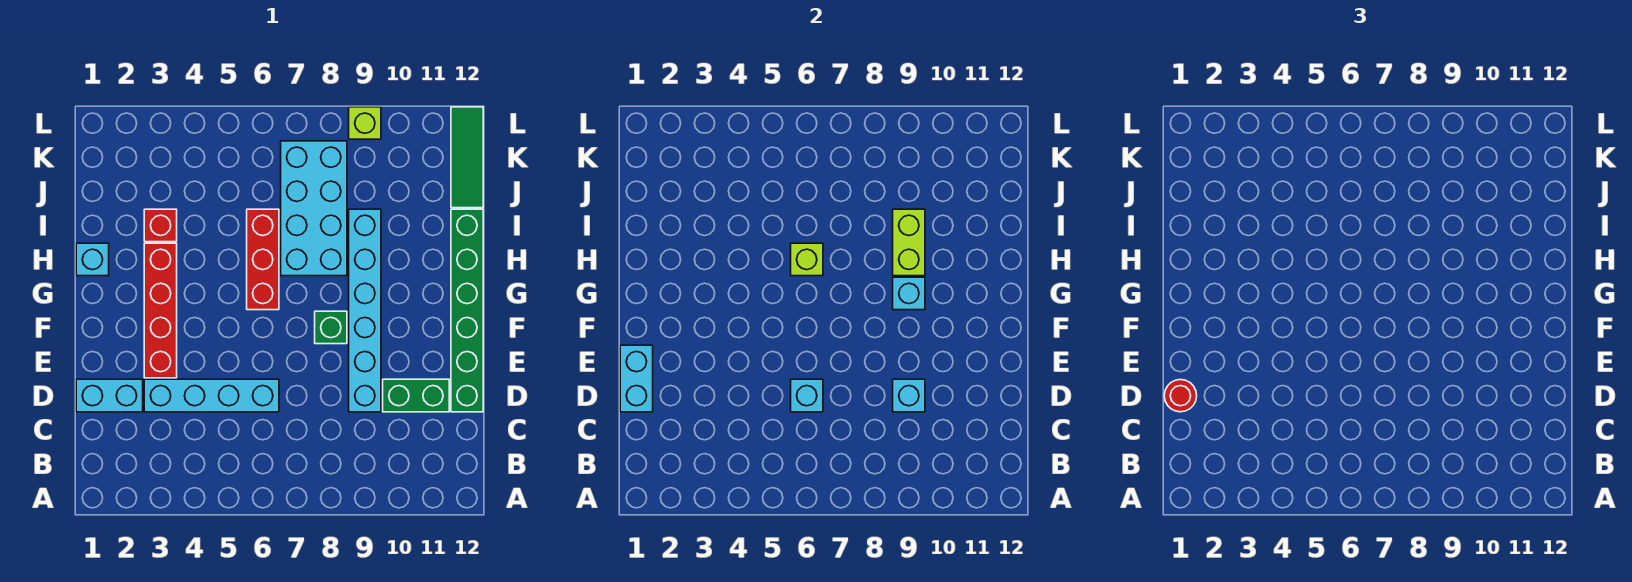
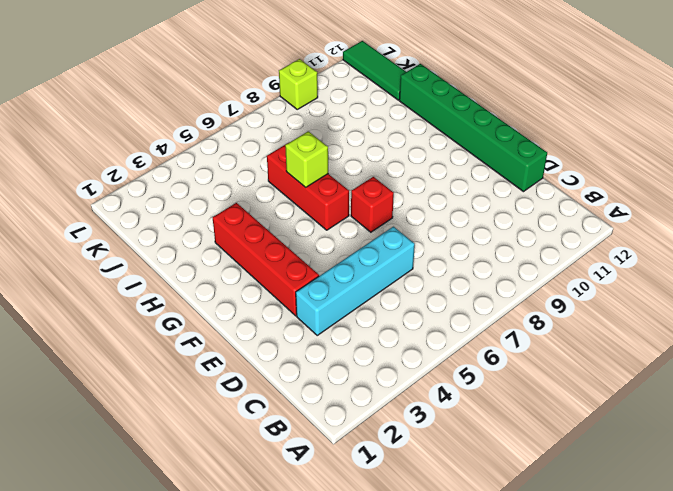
red 1x1 brick [351,177,394,232] -> red 1x1 brick moved to [144,209,177,242]
none -> cyan 1x2 brick [76,379,143,412]
none -> cyan 1x6 brick [349,209,381,412]
none -> green 1x2 brick [383,379,449,412]

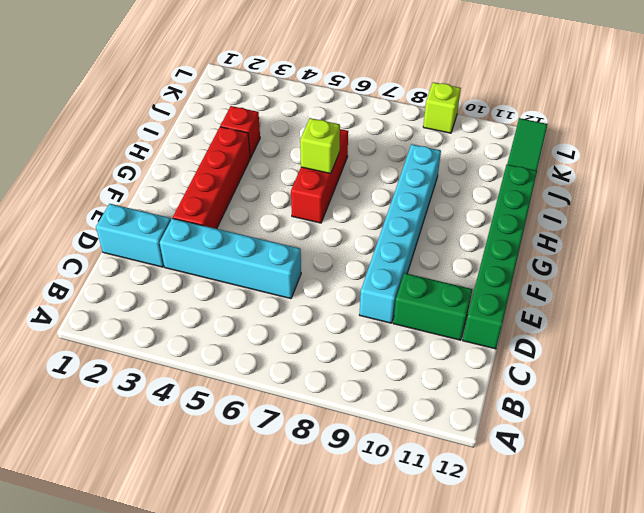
none -> green 1x1 brick [315,311,347,344]
none -> cyan 1x1 brick [76,243,109,276]
none -> cyan 2x4 brick [281,141,347,276]

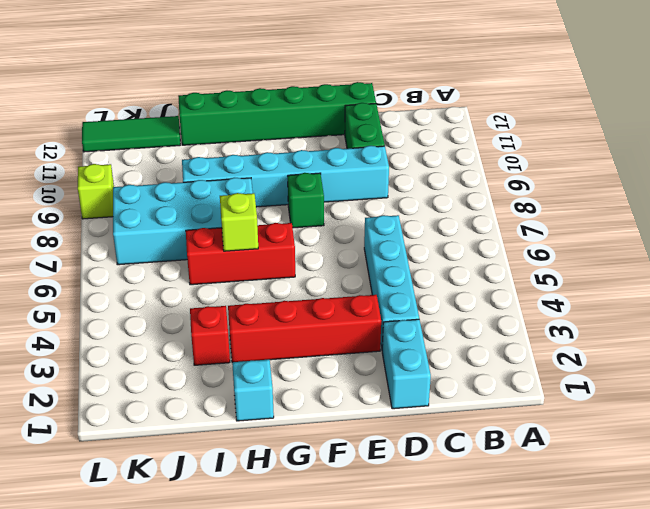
none -> cyan 1x2 brick [620,345,653,412]
none -> cyan 1x1 brick [791,379,823,412]
none -> cyan 1x1 brick [893,379,925,412]

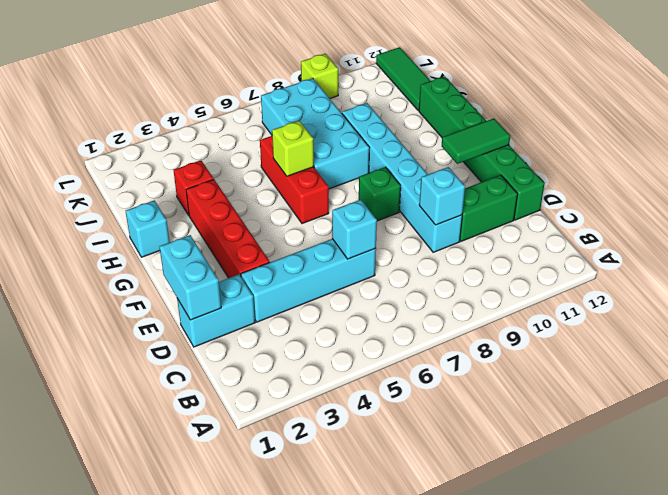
green 1x2 tile [442,119,510,164] -> none
none -> cyan 1x1 brick [893,277,925,310]
none -> lime 1x2 brick [893,209,925,276]
none -> red 1x1 round brick [1164,380,1197,412]

